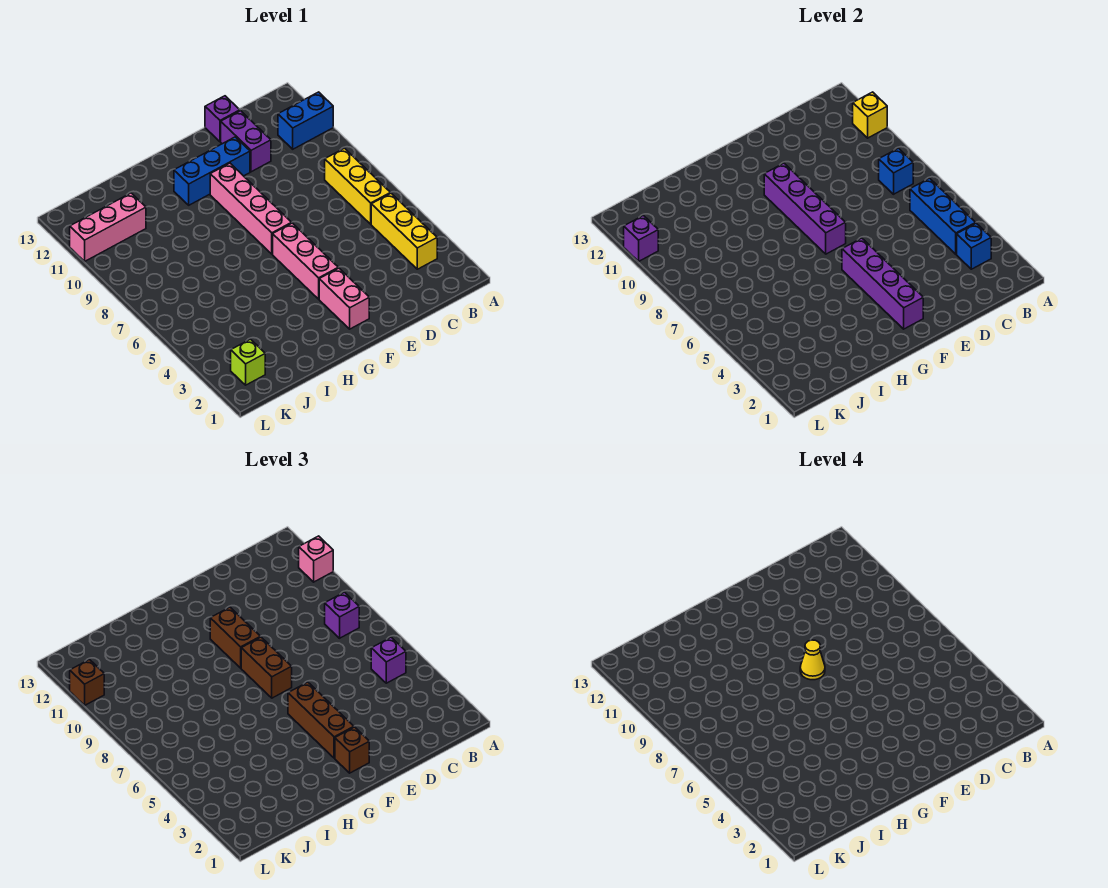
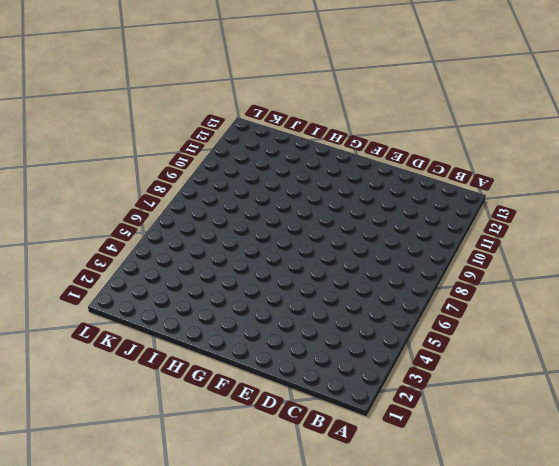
none -> blue 1x2 brick [278,92,333,149]
none -> yellow 1x3 brick [371,193,437,269]
none -> yellow 1x3 brick [325,148,390,224]

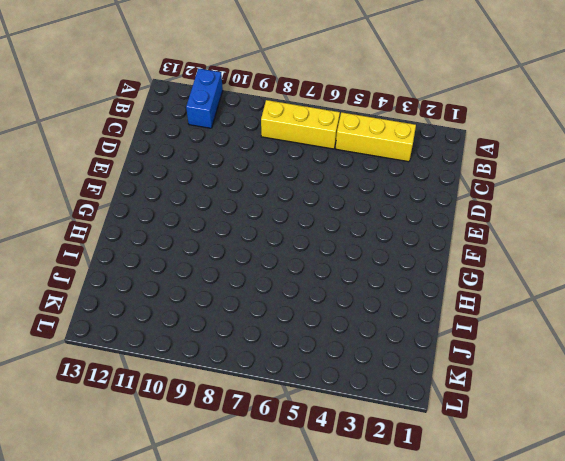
none -> purple 1x2 brick [221,111,271,172]
none -> purple 1x1 brick [205,96,240,142]
none -> blue 1x3 brick [174,137,250,205]

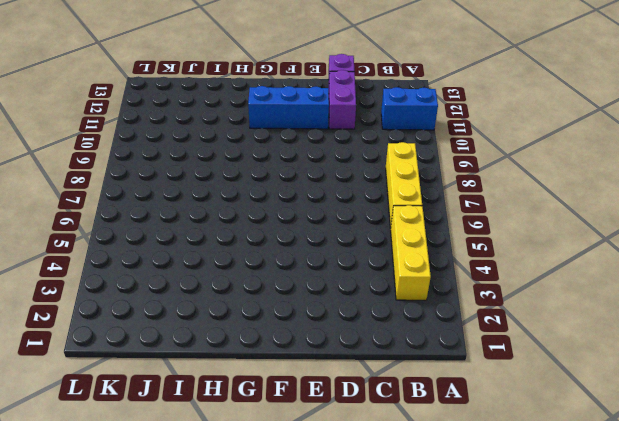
none -> pink 1x2 brick [319,268,369,329]
none -> pink 1x3 brick [273,223,338,299]
none -> pink 1x4 brick [210,163,292,254]

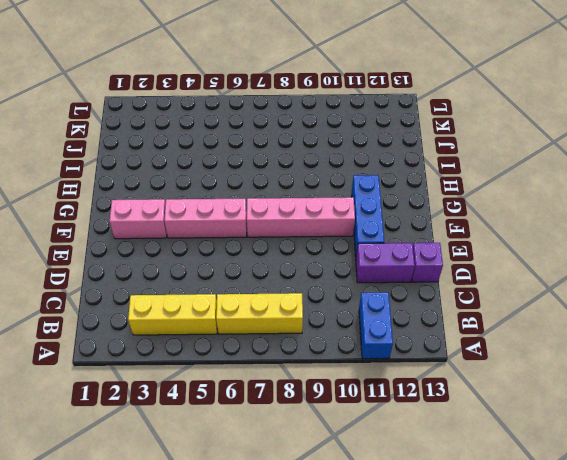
none -> pink 1x3 brick [70,193,146,261]
none -> lime 1x1 brick [231,339,265,385]
none -> yellow 1x1 brick [853,92,887,138]

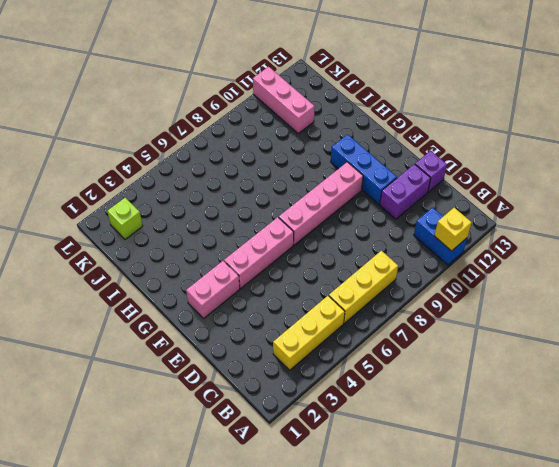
none -> blue 1x1 brick [957,223,991,269]
none -> blue 1x3 brick [910,178,976,254]
none -> blue 1x1 brick [879,148,913,194]

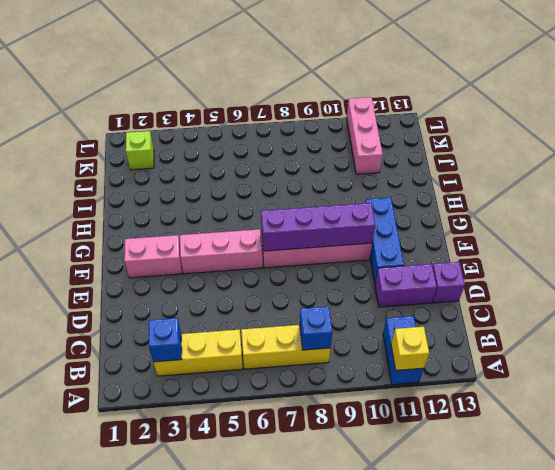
none -> blue 1x3 brick [910,178,976,254]
none -> purple 1x4 brick [842,238,923,329]
none -> purple 1x1 brick [624,216,658,261]

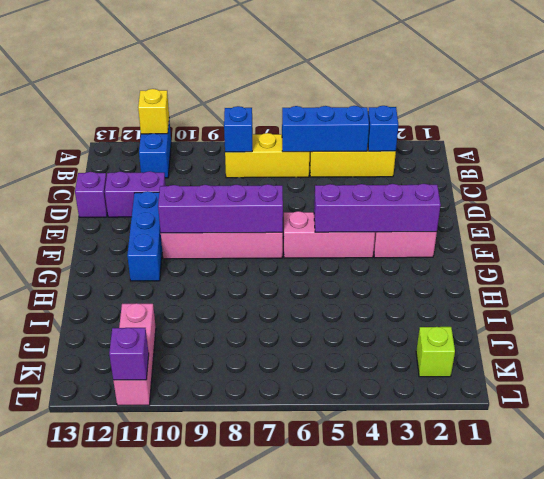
none -> pink 1x1 brick [299,536,333,582]
none -> purple 1x1 brick [371,637,406,683]
none -> purple 1x1 brick [325,592,359,638]

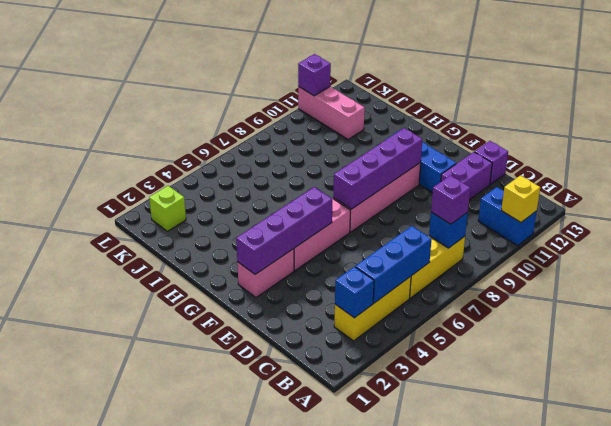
none -> pink 1x1 brick [299,536,333,582]
none -> purple 1x1 brick [371,637,406,683]
none -> brown 1x1 brick [335,727,369,773]

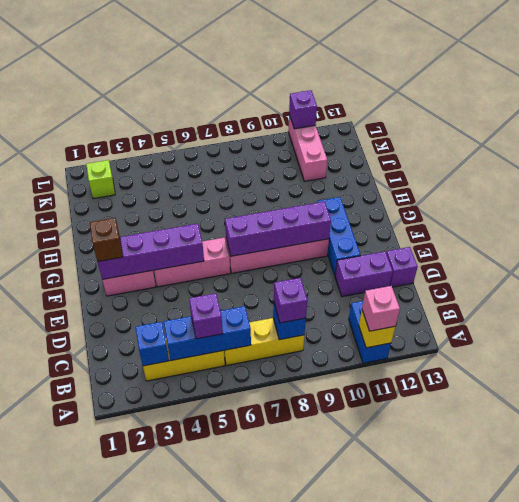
none -> brown 1x3 brick [288,682,354,758]
none -> brown 1x2 brick [241,637,292,698]
none -> brown 1x2 brick [210,607,260,668]

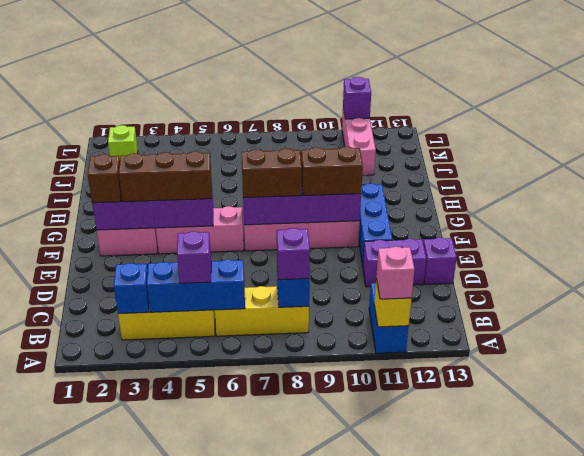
none -> brown 1x1 brick [70,660,104,705]
none -> yellow 1x1 cone [800,640,825,680]

